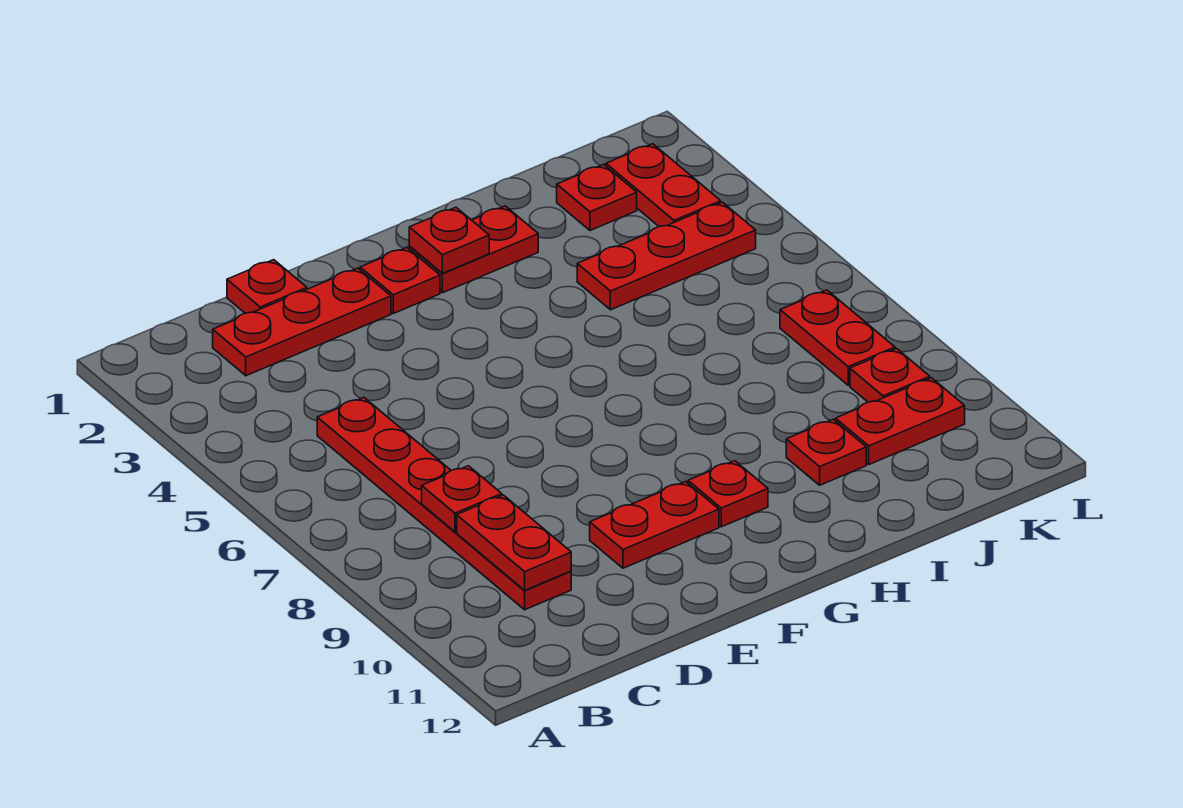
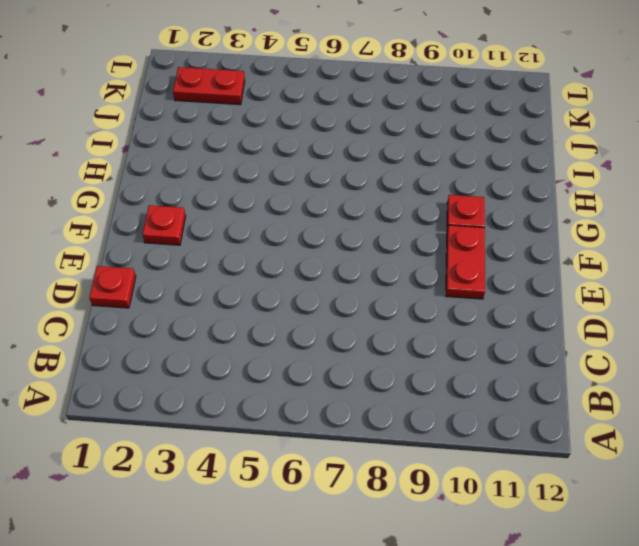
none -> red 1x3 plate [213,268,391,376]
none -> red 1x6 plate [317,397,571,610]
none -> red 1x2 plate [409,206,538,293]

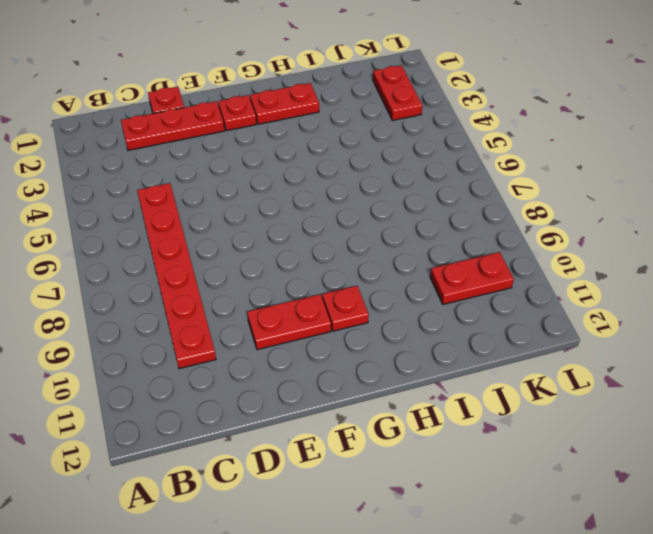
none -> red 1x3 plate [577,202,756,310]
none -> red 1x1 plate [786,419,866,485]
none -> red 1x1 plate [557,165,637,230]

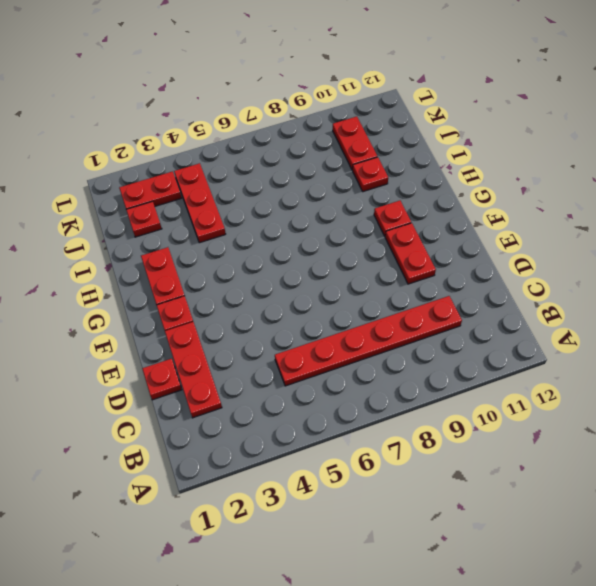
none -> red 1x2 plate [780,290,895,385]
none -> red 1x1 plate [850,349,930,402]
none -> red 1x1 plate [422,466,502,532]

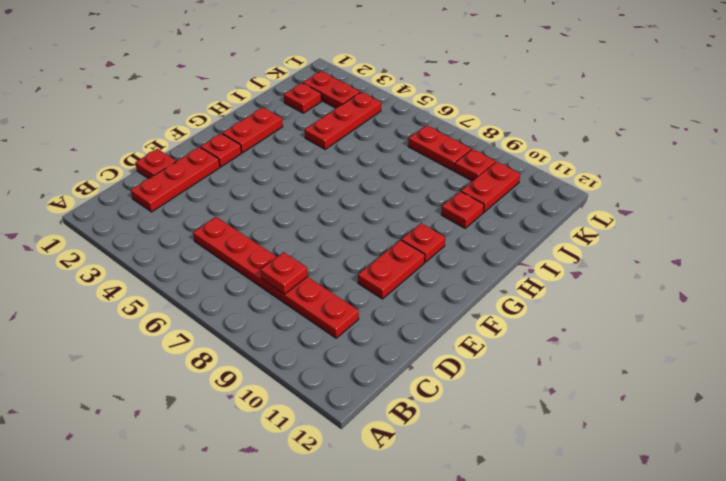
none -> red 1x2 plate [457,495,571,590]
none -> red 1x1 plate [409,207,489,273]

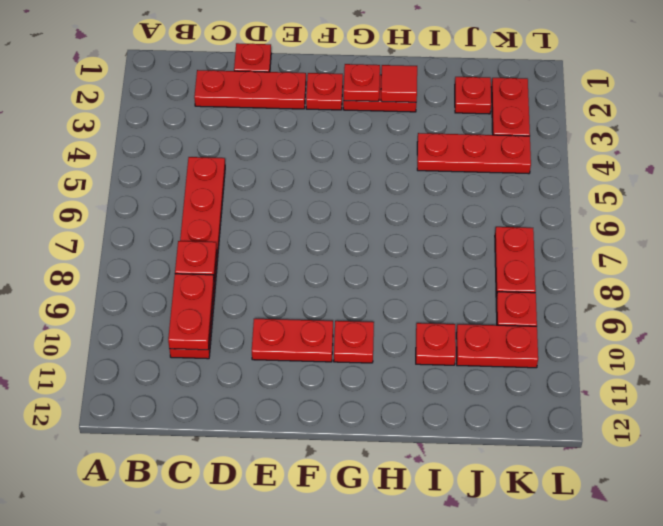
red 1x1 tile [381,65,417,102] -> none

